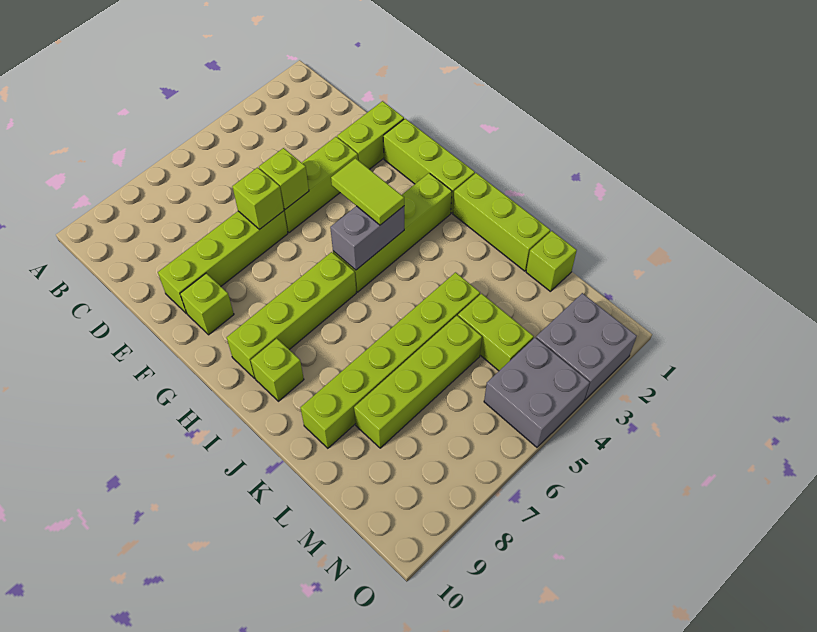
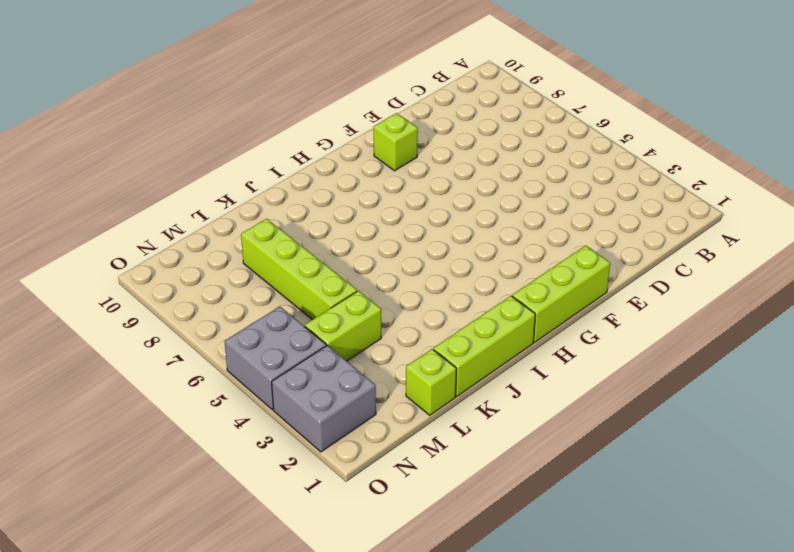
none -> lime 1x2 brick [337,101,404,169]
none -> lime 1x3 brick [284,137,358,233]
none -> lime 1x4 brick [158,211,288,313]

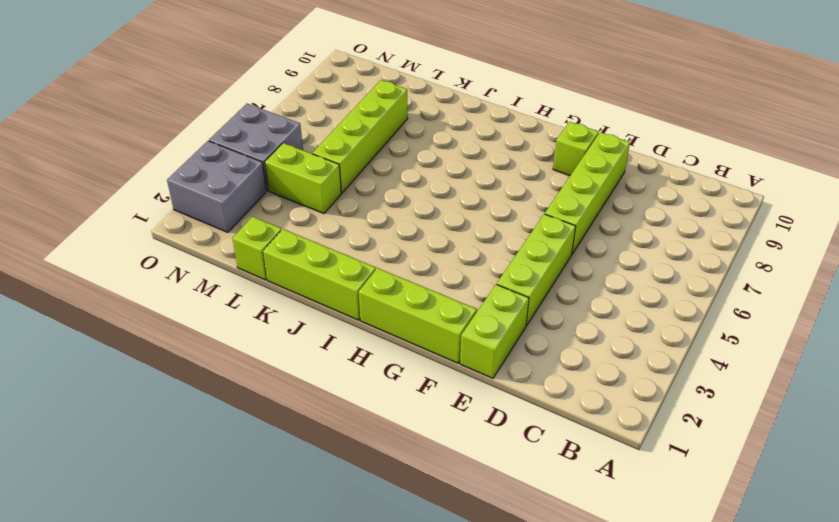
none -> lime 1x4 brick [333,173,452,292]
none -> lime 1x4 brick [227,252,356,378]
none -> lime 1x1 brick [251,338,304,401]

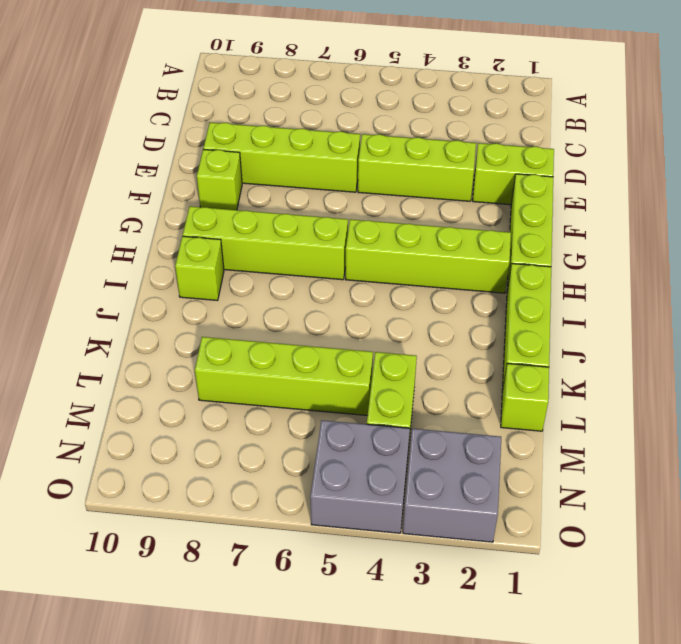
none -> lime 1x6 brick [300,272,480,448]
none -> lime 1x1 brick [259,148,309,209]
none -> lime 1x1 brick [232,168,284,230]

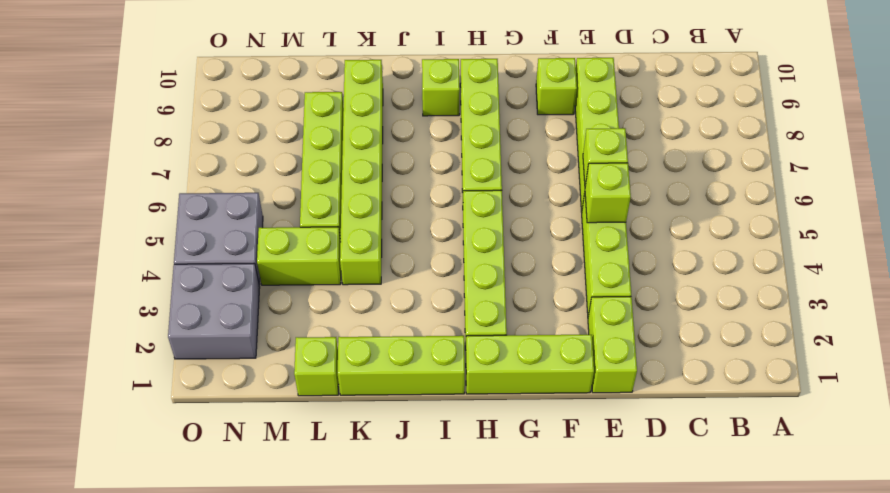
none -> grey 1x2 brick [330,206,404,270]
none -> lime 1x2 tile [331,158,404,225]

